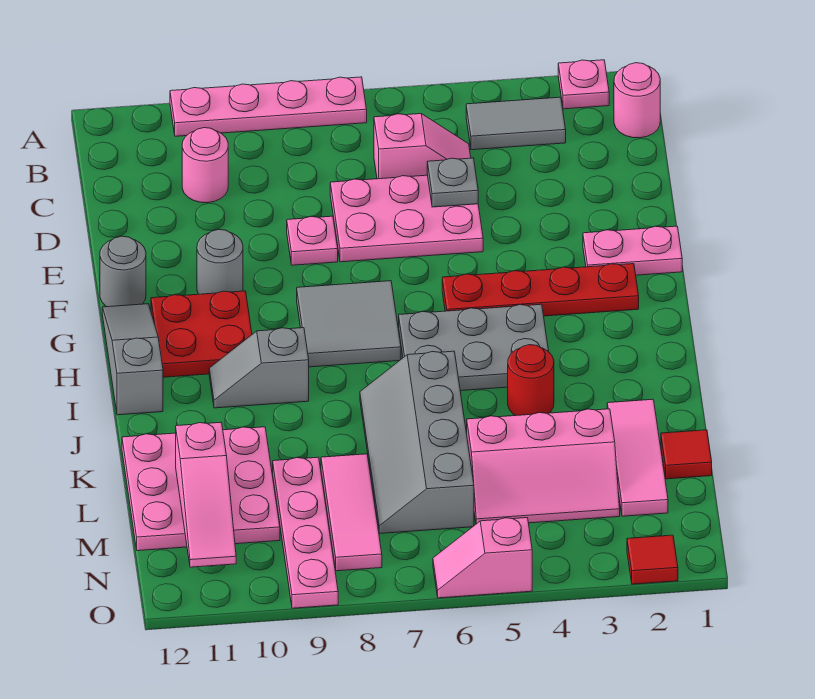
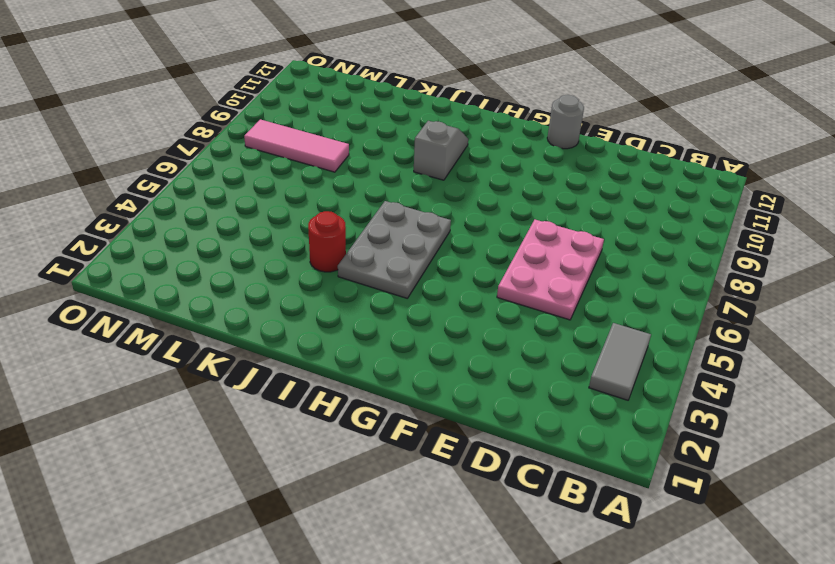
none -> pink 1x1 plate [558,60,609,109]
none -> pink 1x4 plate [170,77,367,136]
none -> pink 1x1 round brick [614,63,660,138]

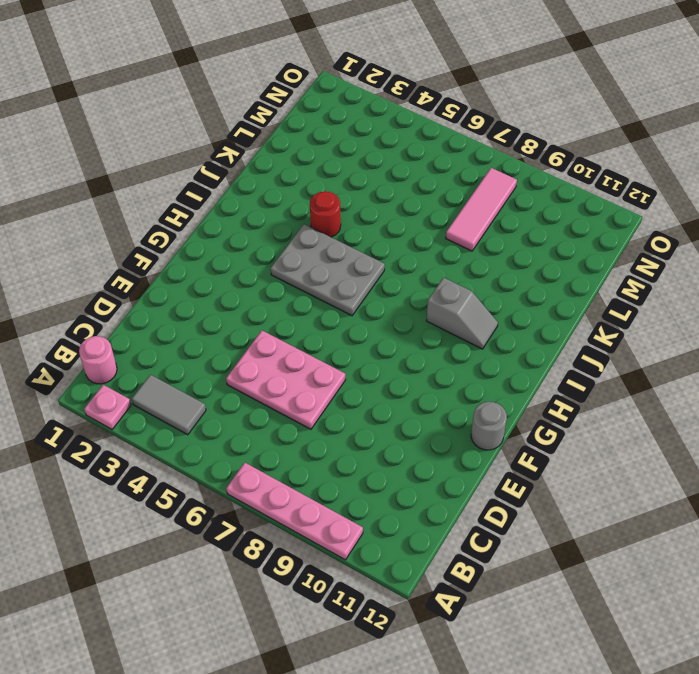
none -> pink 1x2 slope [374,114,471,179]
none -> pink 1x1 round brick [182,128,228,203]
none -> pink 1x1 plate [287,216,338,265]

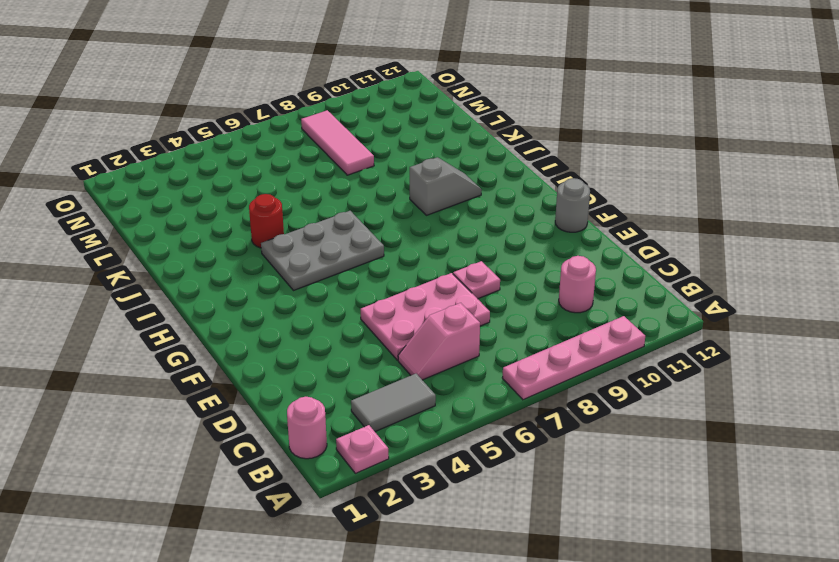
none -> pink 1x2 plate [583,226,682,275]
none -> grey 1x1 round brick [197,229,243,294]
none -> red 1x4 plate [442,264,639,316]

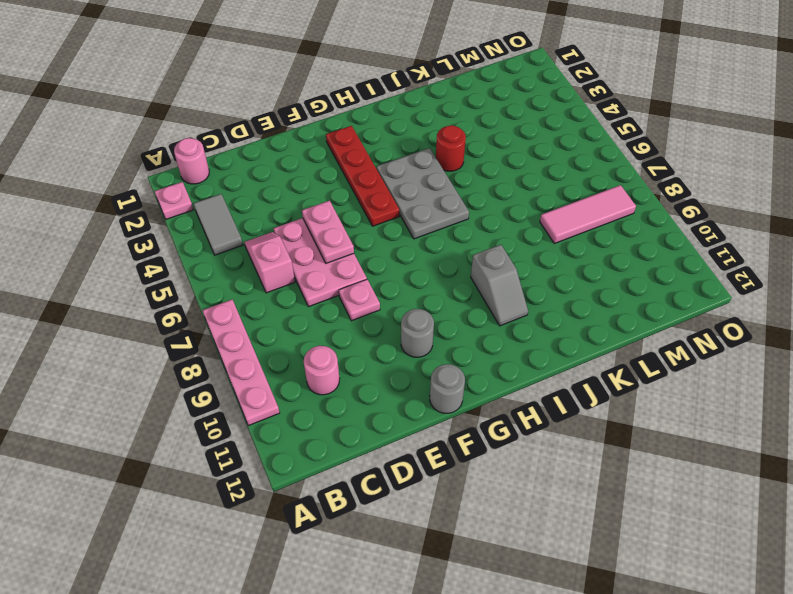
pink 1x2 plate [302,201,354,263] -> pink 1x2 plate moved to [583,226,682,275]
none -> grey 2x2 tile [297,281,401,367]
none -> red 2x2 plate [151,291,252,377]
none -> grey 1x3 slope [102,304,163,415]

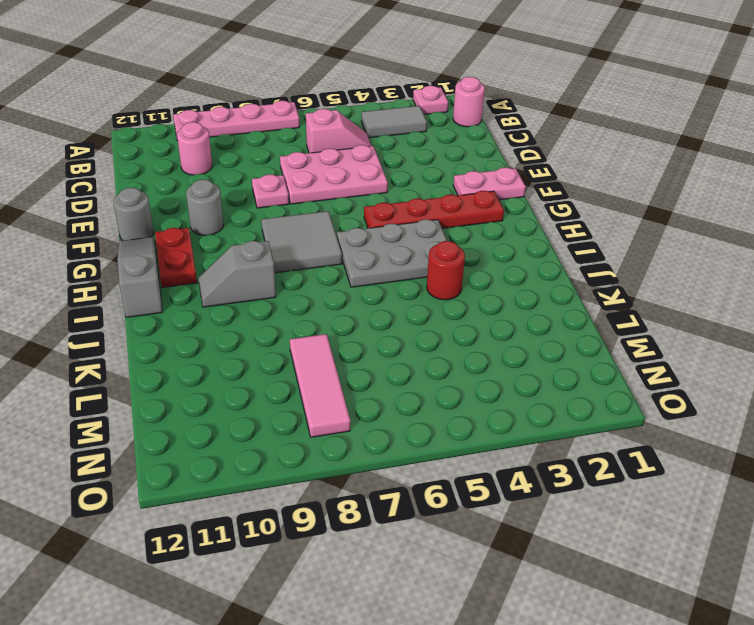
red 1x2 plate [155,228,197,288] -> red 2x2 plate [151,291,252,377]
none -> grey 2x4 slope [360,351,474,533]
none -> pink 1x3 tile [607,399,668,516]
none -> pink 3x3 plate [122,427,280,551]

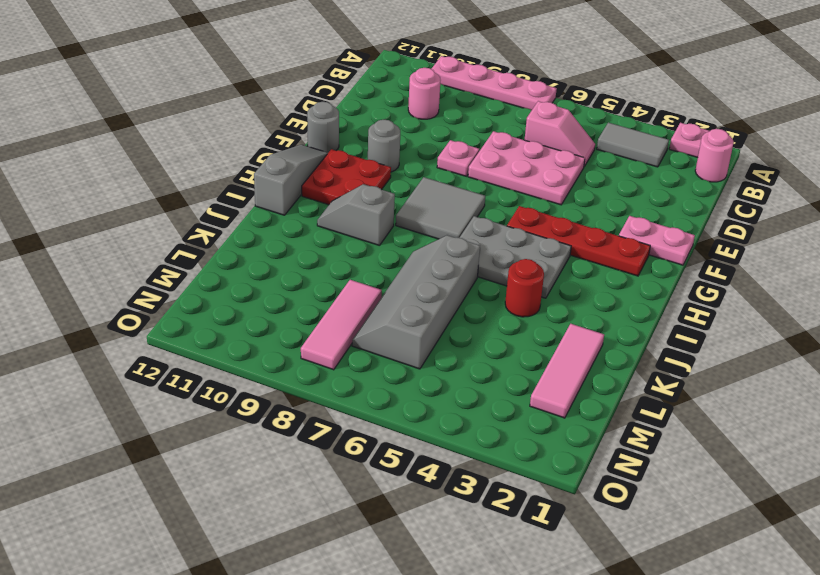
none -> pink 3x3 plate [122,427,280,551]
none -> red 1x1 tile [661,430,712,479]
none -> pink 2x3 slope [467,409,620,524]

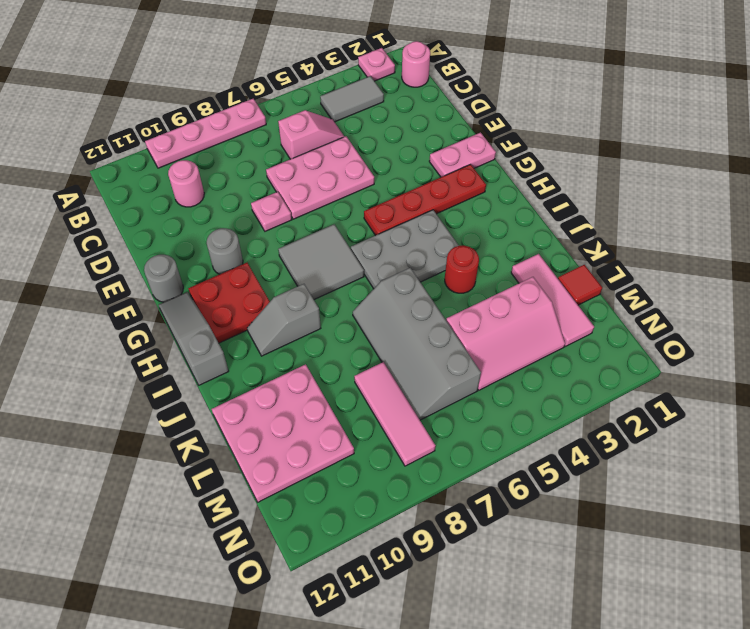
none -> pink 1x4 plate [273,457,338,608]
none -> red 1x1 tile [627,535,678,584]
none -> pink 1x2 slope [433,518,532,598]

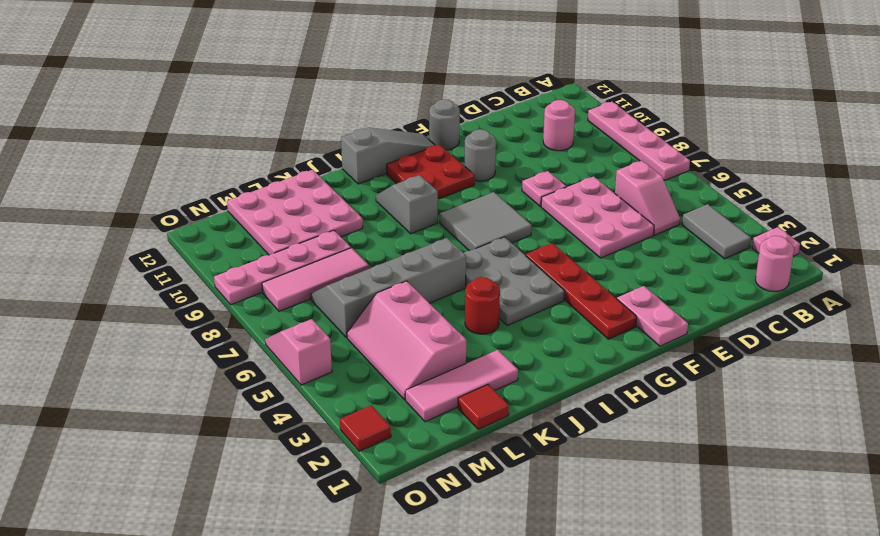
none -> grey 1x1 plate [427,158,478,207]
none -> pink 1x3 slope [176,422,236,567]

